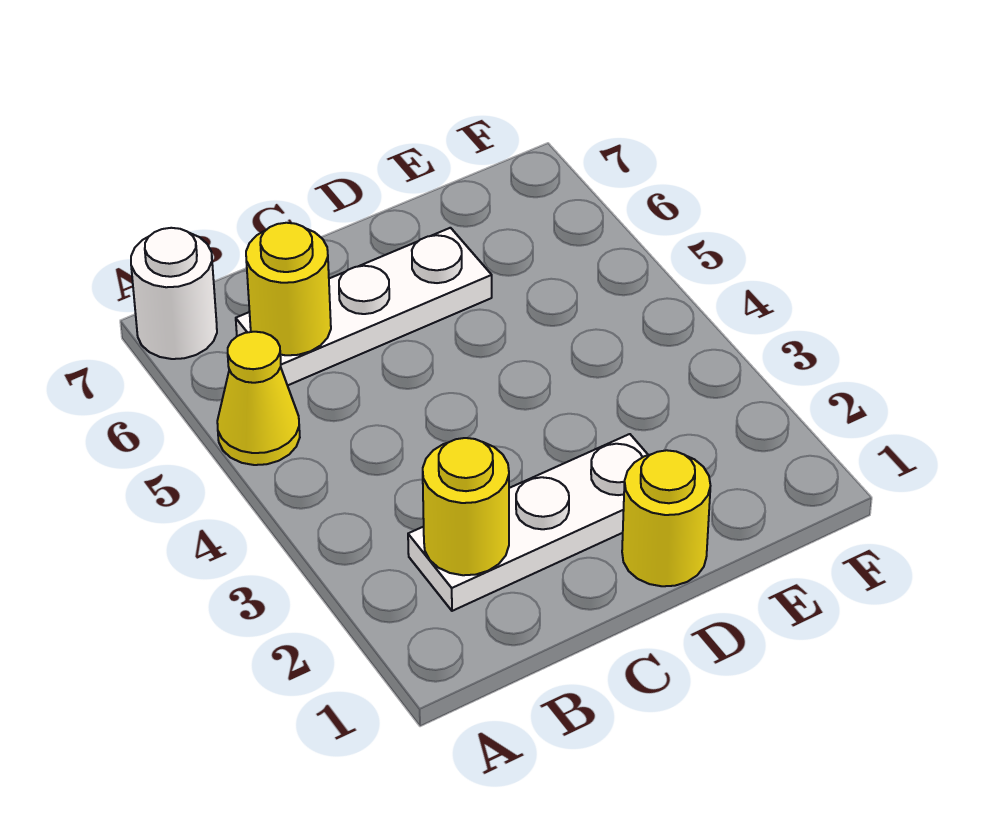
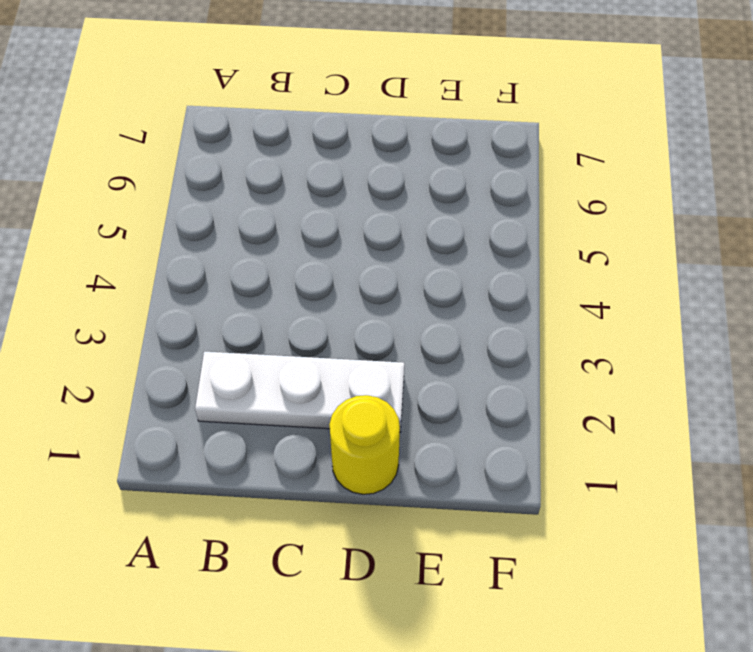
none -> yellow 1x1 cone [217,332,300,465]
none -> white 1x1 round brick [131,228,217,359]

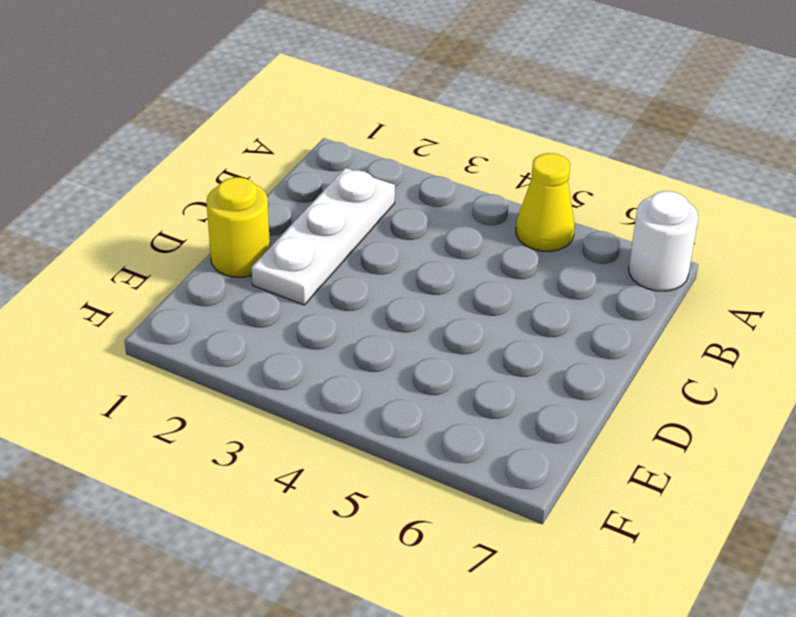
none -> white 1x3 plate [236,228,492,385]
none -> yellow 1x1 round brick [423,438,509,575]

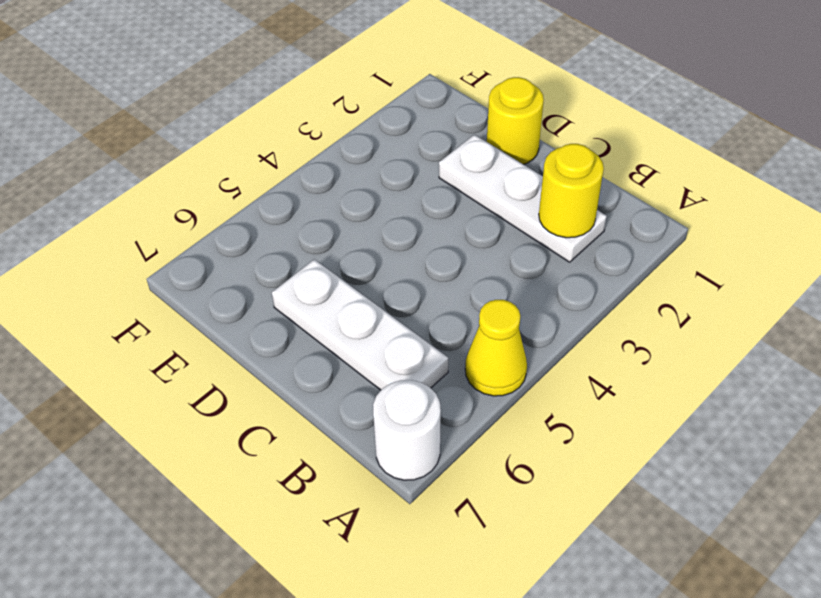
none -> yellow 1x1 round brick [246,223,331,355]

